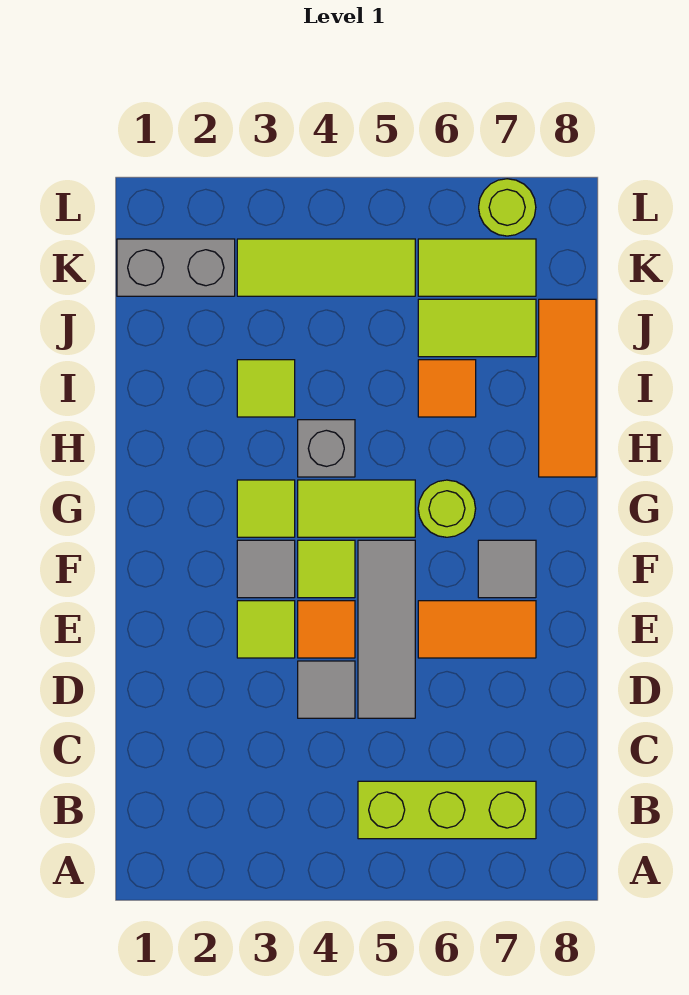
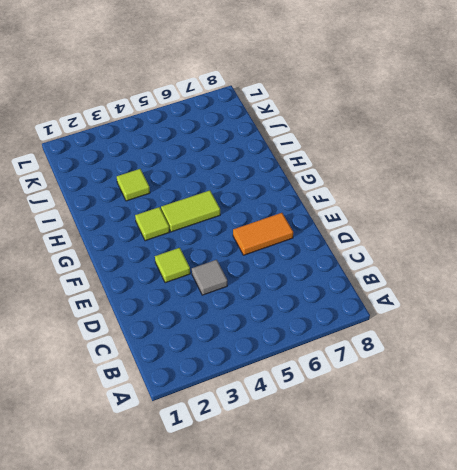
none -> lime 1x3 brick [358,781,536,839]
none -> grey 1x3 tile [358,540,415,718]
none -> orange 1x1 tile [298,601,355,658]

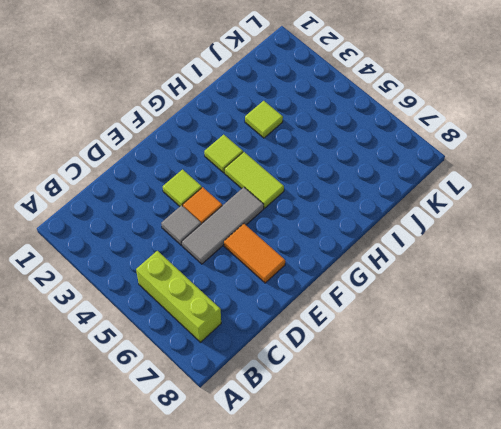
none -> grey 1x1 tile [237,540,295,598]
none -> lime 1x1 tile [298,540,355,598]
none -> grey 1x1 tile [478,540,536,598]

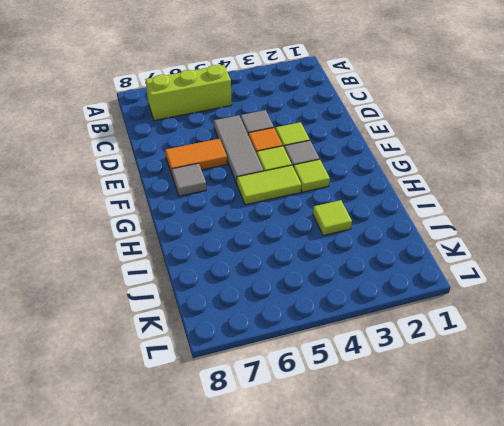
none -> lime 1x1 round brick [418,480,476,537]
none -> grey 1x1 brick [298,420,355,477]
none -> orange 1x3 tile [539,299,596,477]

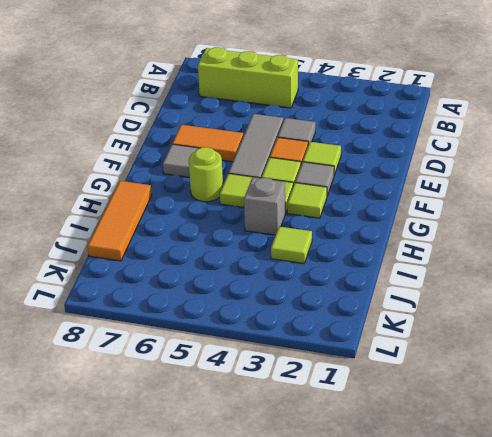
none -> orange 1x1 tile [418,360,476,417]
none -> lime 1x2 tile [418,299,536,357]
none -> grey 1x2 brick [117,239,235,296]

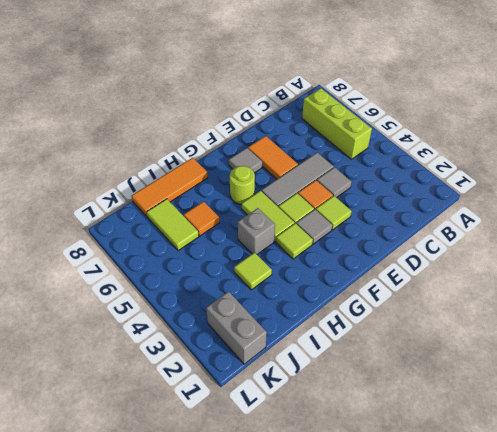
none -> lime 1x3 tile [237,239,415,296]
none -> lime 1x2 tile [418,239,536,296]
none -> lime 1x1 round brick [479,179,536,236]

